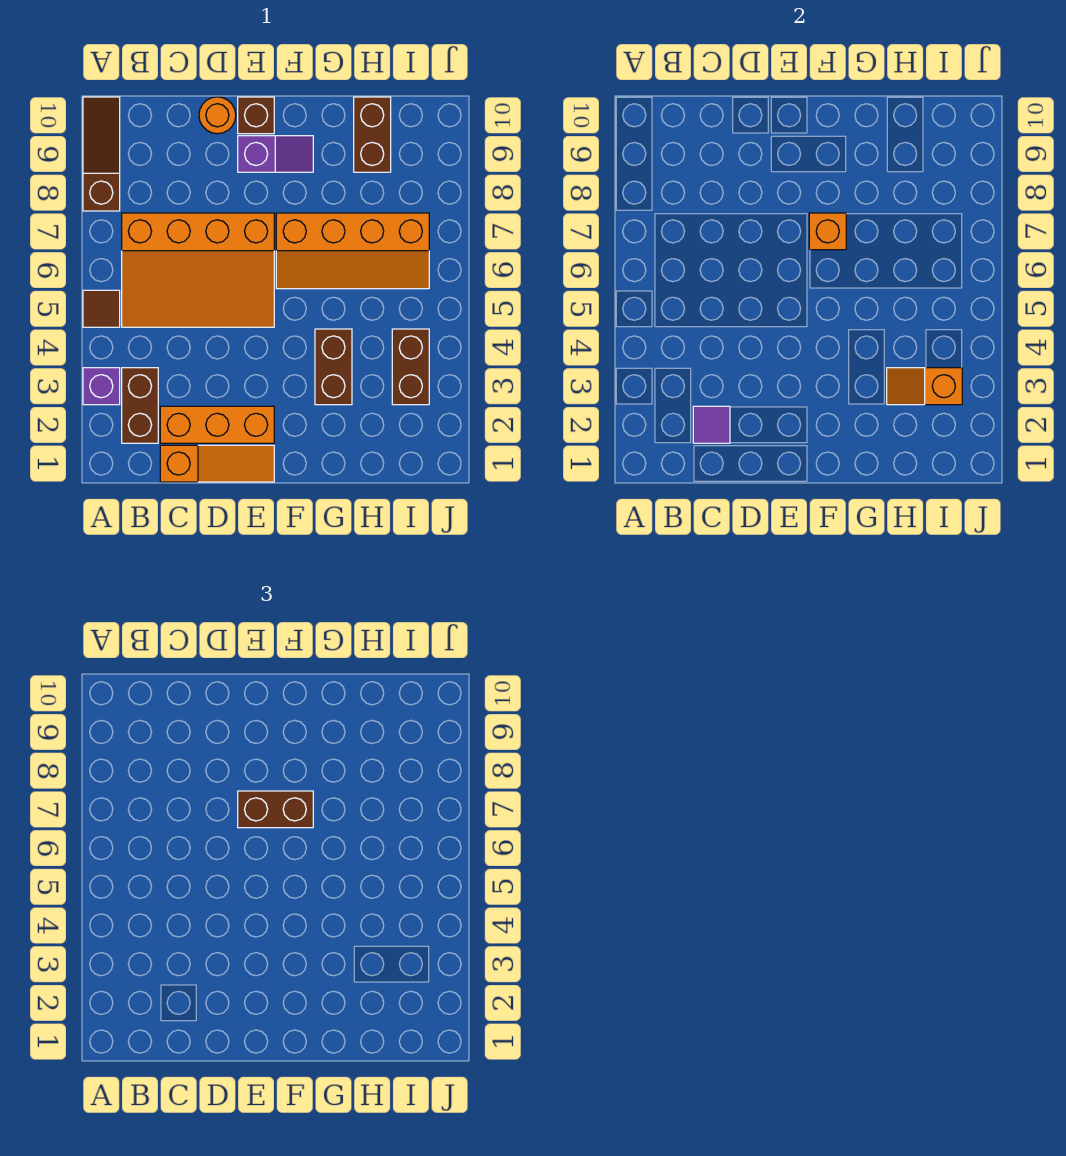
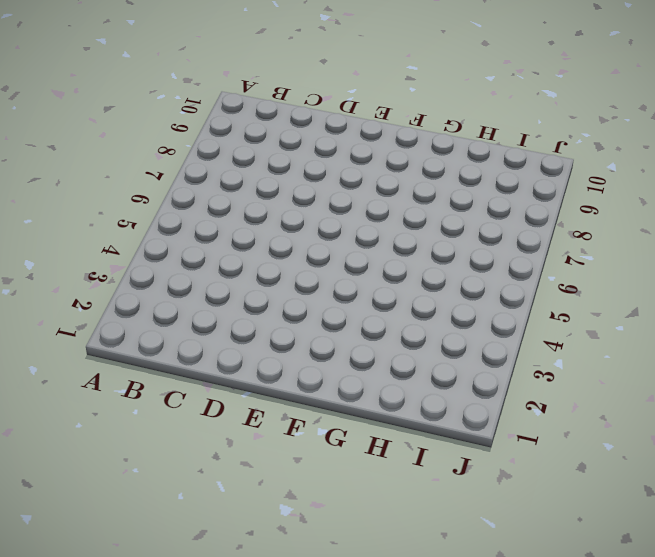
none -> purple 1x1 brick [83,368,120,405]
none -> brown 1x1 tile [83,290,120,327]
none -> brown 1x3 slope [83,97,120,211]

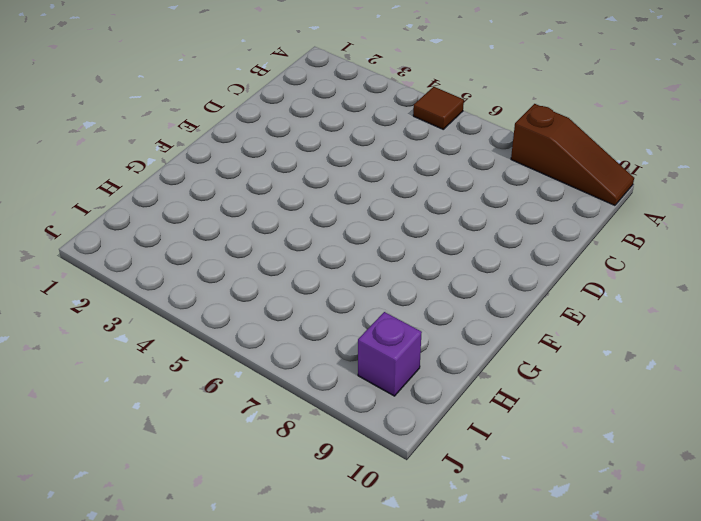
purple 1x1 brick [358,312,422,396] -> purple 1x1 brick moved to [83,368,120,405]
none -> brown 1x2 brick [122,368,158,443]
none -> orange 3x4 slope [122,213,274,327]
none -> orange 1x3 slope [160,445,274,482]

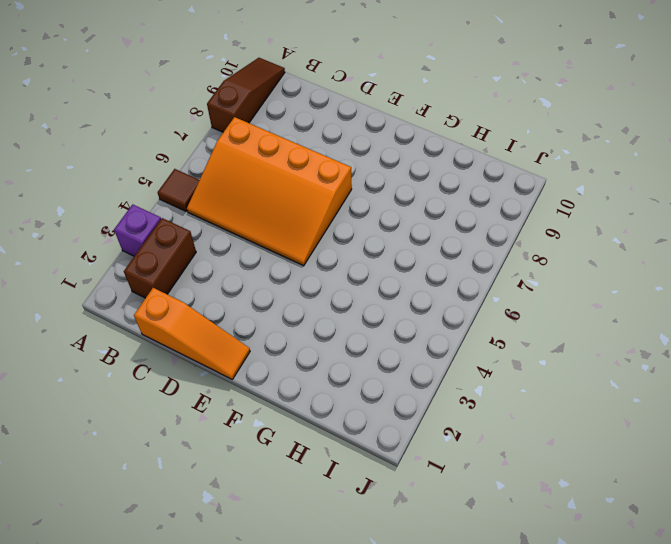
none -> orange 1x3 brick [160,406,274,443]
none -> orange 1x1 round brick [199,97,236,134]
none -> purple 1x2 slope [238,136,313,172]

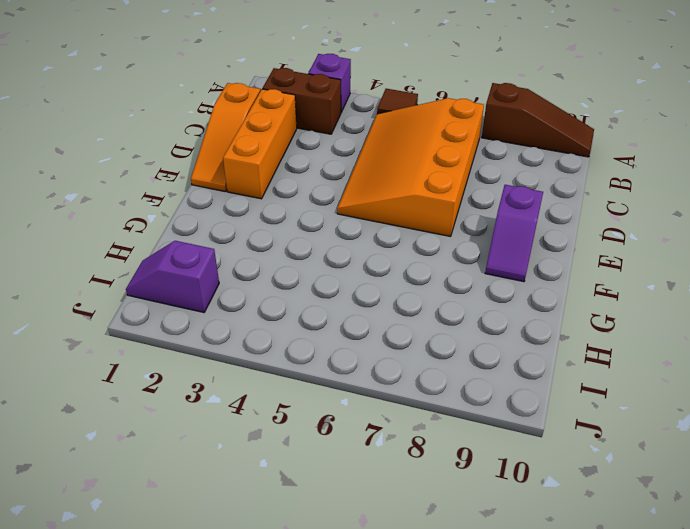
purple 1x2 slope [126,241,219,313] -> none
none -> orange 1x1 round brick [199,97,236,134]
none -> brown 1x1 brick [238,97,274,134]
none -> orange 2x4 slope [276,213,429,289]

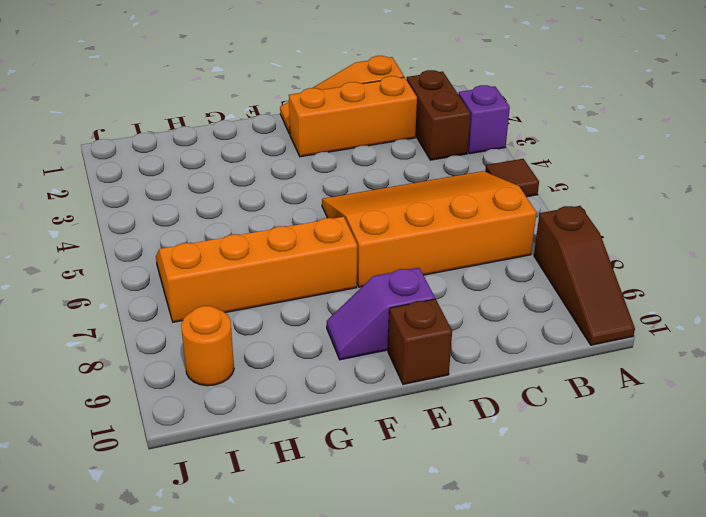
orange 1x1 round brick [181,306,234,386] -> orange 1x1 round brick moved to [199,97,236,134]
none -> brown 1x2 brick [315,329,352,405]
none -> brown 1x2 brick [354,97,391,172]
none -> brown 1x2 brick [392,329,429,405]

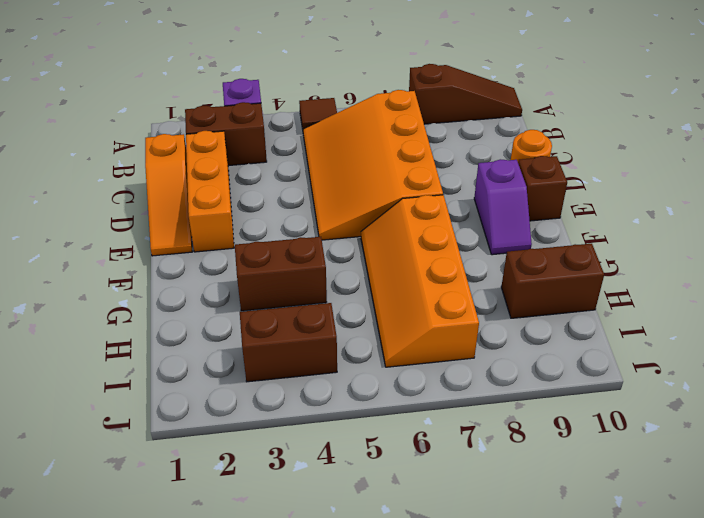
none -> purple 1x1 tile [693,406,730,443]
none -> orange 1x1 brick [809,213,846,250]
none -> orange 1x2 slope [887,368,962,405]

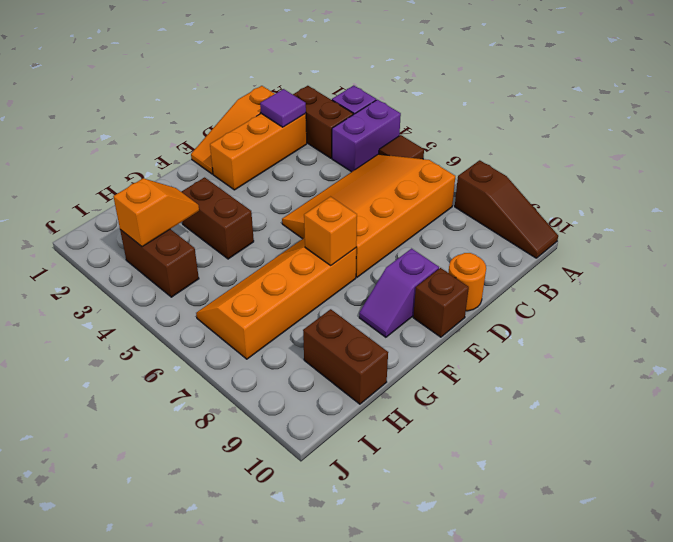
purple 1x2 brick [332,100,401,172] -> none
none -> brown 1x2 brick [238,791,313,828]

